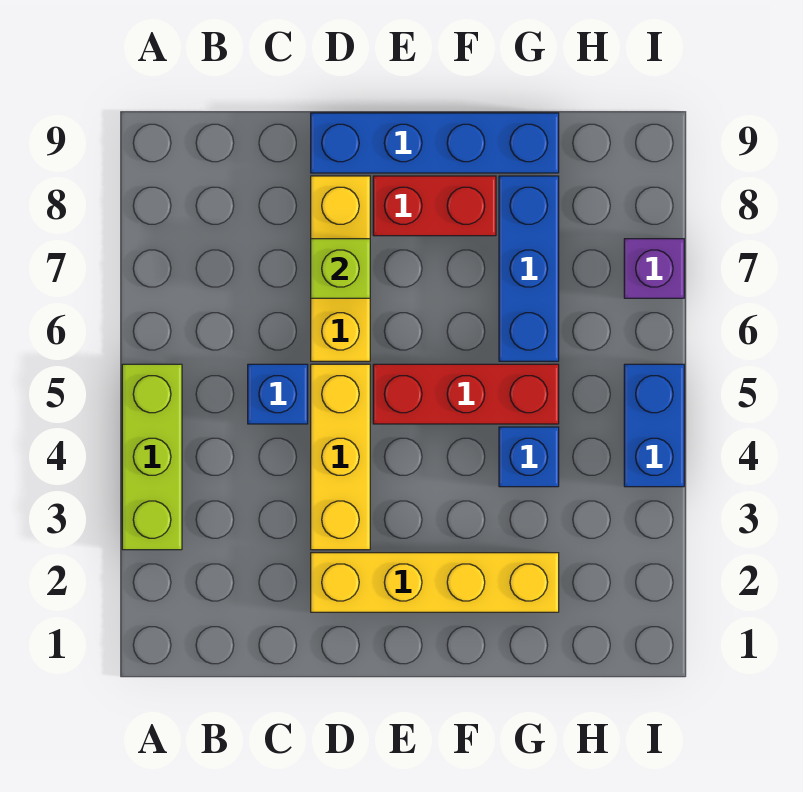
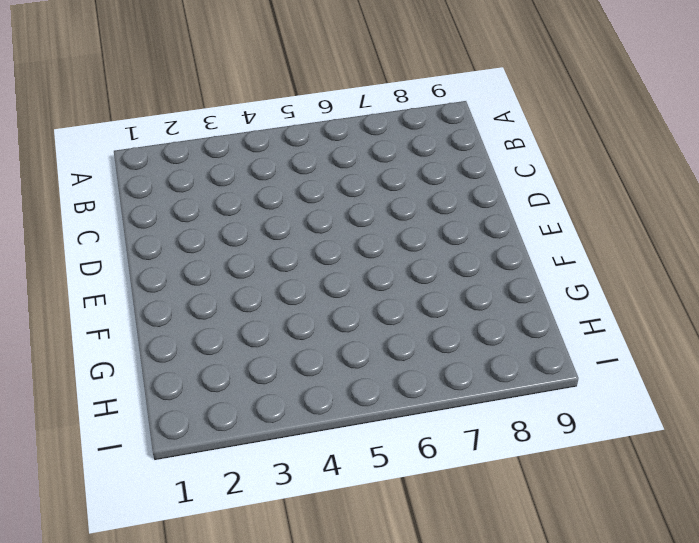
none -> lime 1x3 brick [122,364,182,550]
none -> blue 1x1 brick [248,364,308,424]
none -> yellow 1x4 brick [311,553,559,612]

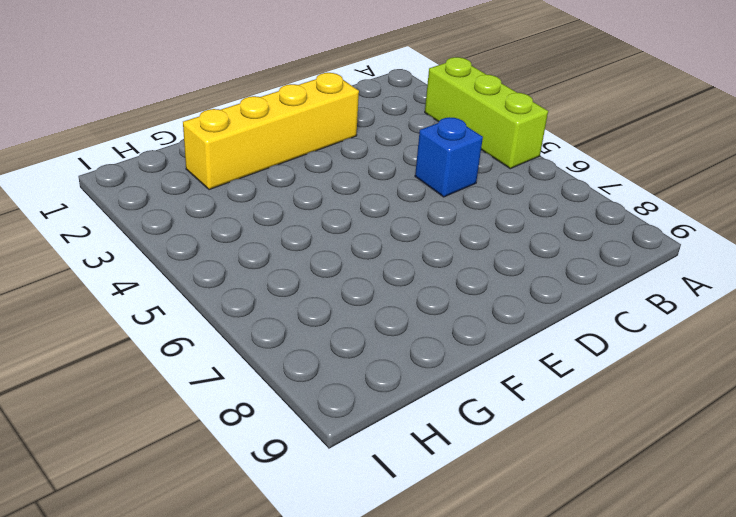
none -> yellow 1x3 brick [311,364,370,550]
none -> yellow 1x3 brick [311,176,370,361]
none -> blue 1x4 brick [311,113,559,173]

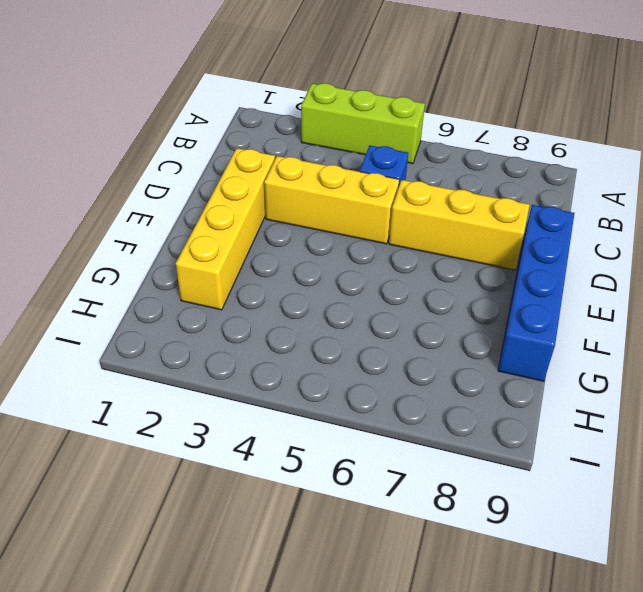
none -> red 1x3 brick [373,364,559,424]
none -> red 1x2 brick [373,176,496,236]
none -> blue 1x1 brick [499,427,559,487]

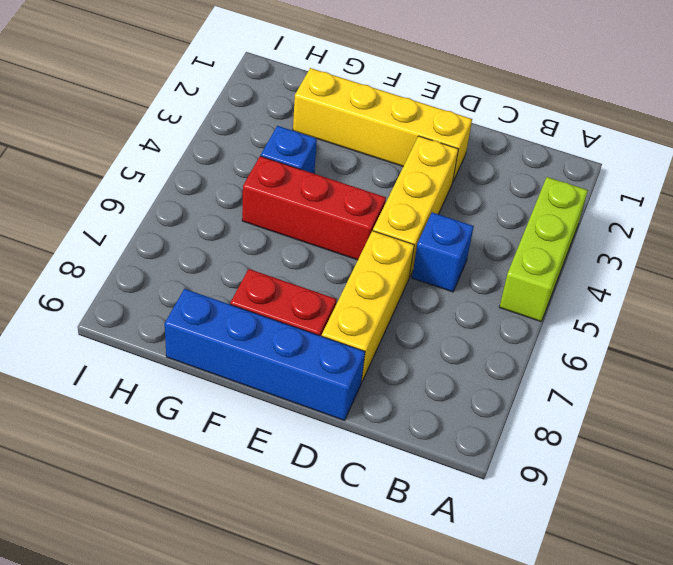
none -> blue 1x3 brick [499,176,559,361]
none -> blue 1x2 brick [624,364,684,487]
none -> purple 1x1 brick [624,239,684,298]

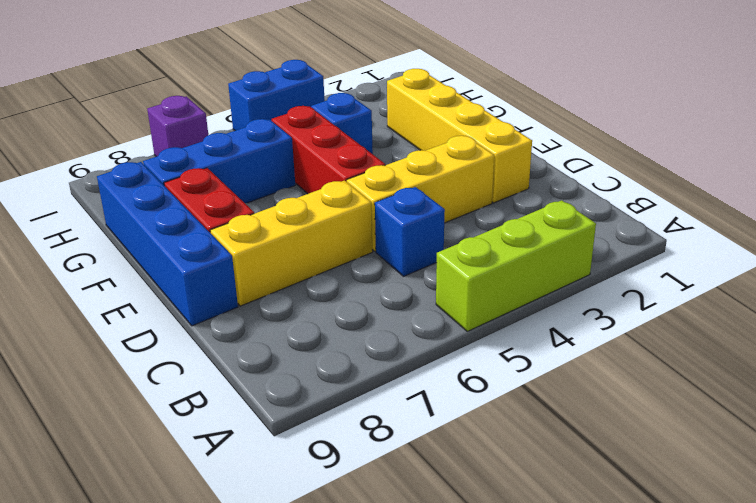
none -> lime 1x1 brick [311,239,370,298]

